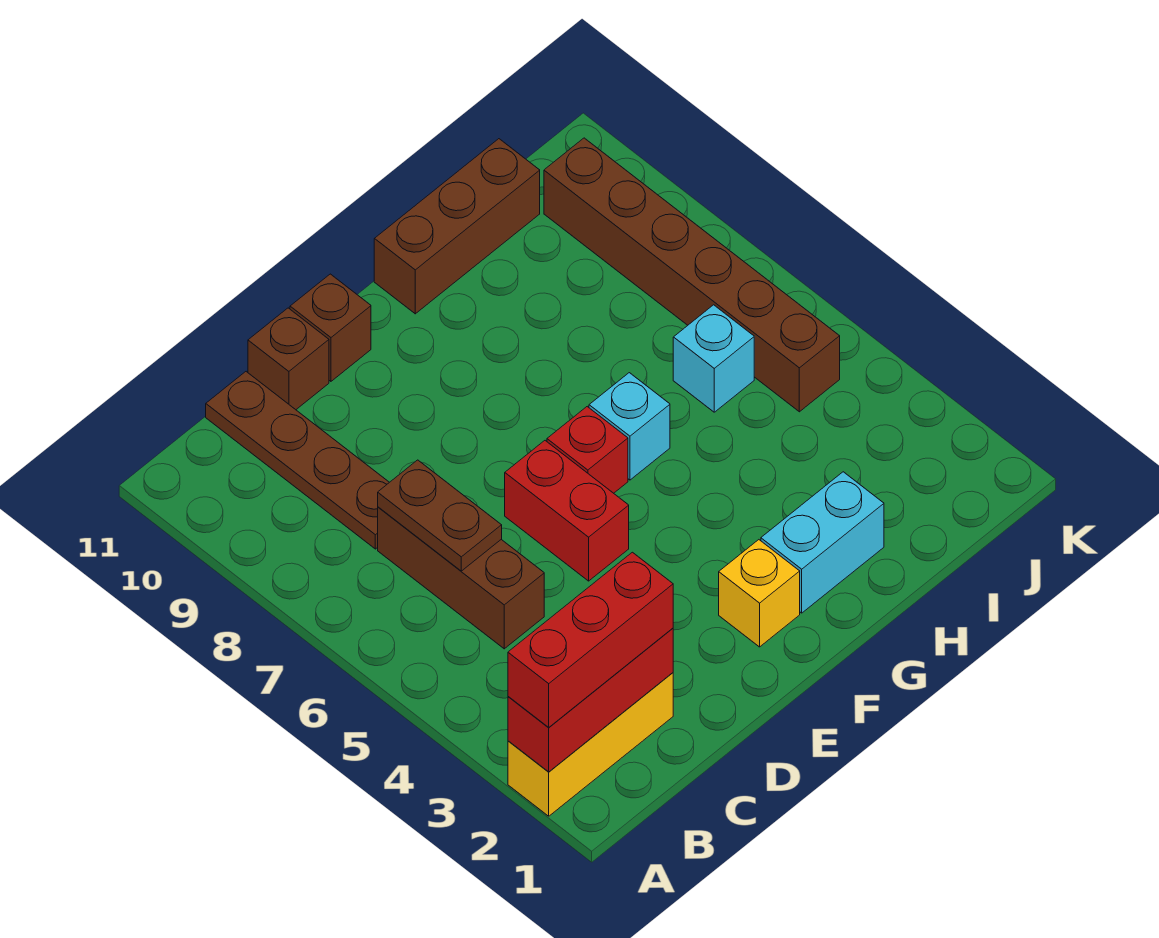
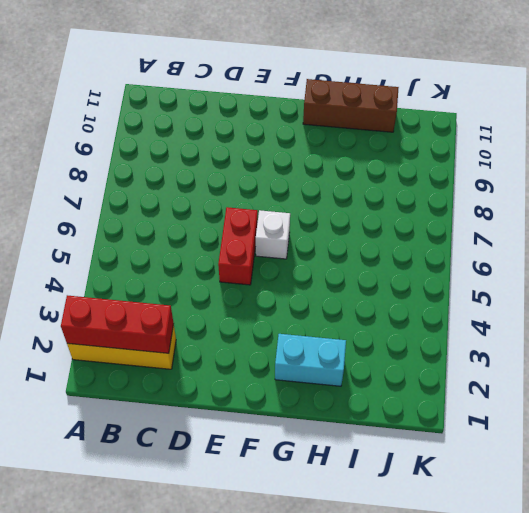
white 1x1 brick [256,210,290,259] -> red 1x1 brick [547,407,628,493]
none -> brown 1x3 brick [378,507,544,649]
none -> brown 1x4 plate [206,372,389,549]
none -> brown 1x1 brick [248,308,329,410]

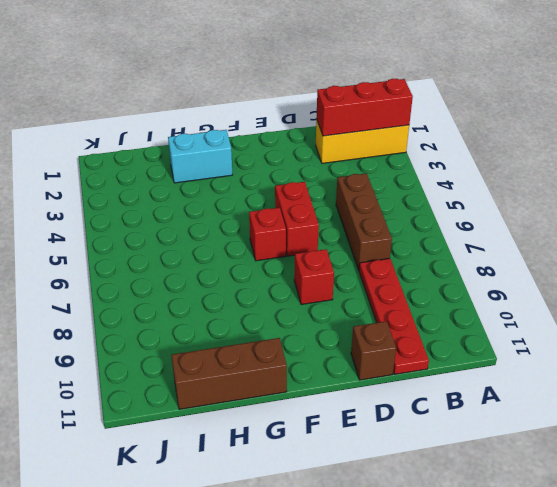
red 1x4 plate [359,258,429,374] -> brown 1x4 plate [206,372,389,549]
red 1x1 brick [294,249,334,305] -> none
none -> brown 1x1 brick [290,274,371,381]
none -> yellow 1x1 brick [719,540,800,647]
none -> cyan 1x1 brick [589,373,670,480]

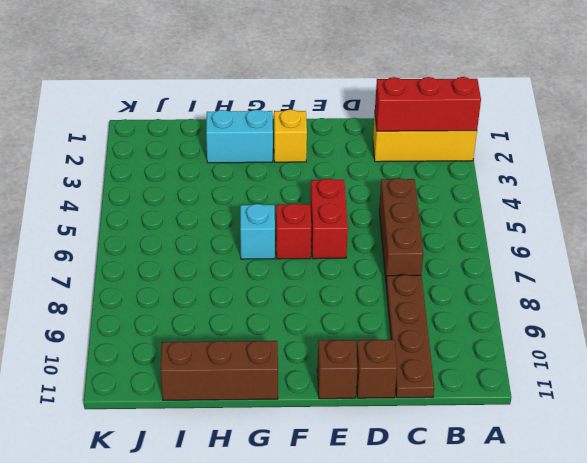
none -> cyan 1x1 brick [673,305,754,412]
none -> brown 1x6 brick [544,138,840,412]
none -> brown 1x2 plate [378,460,502,571]

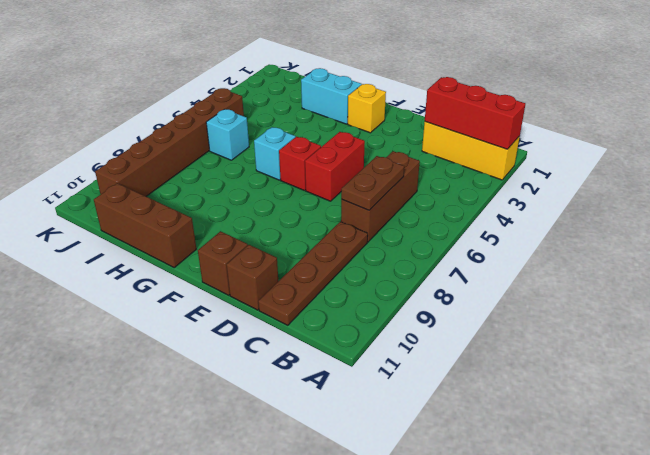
none -> red 1x3 brick [508,552,673,728]

